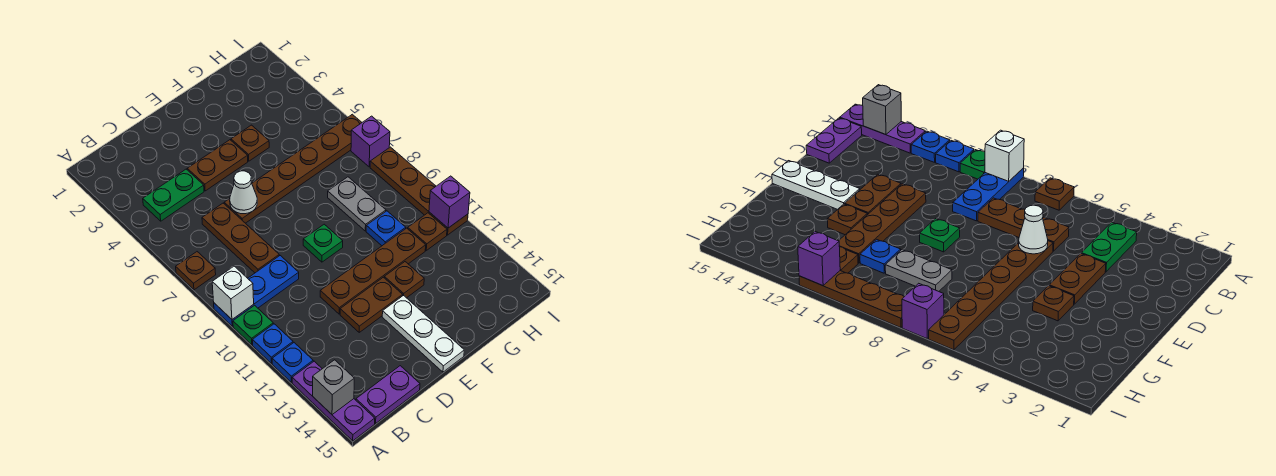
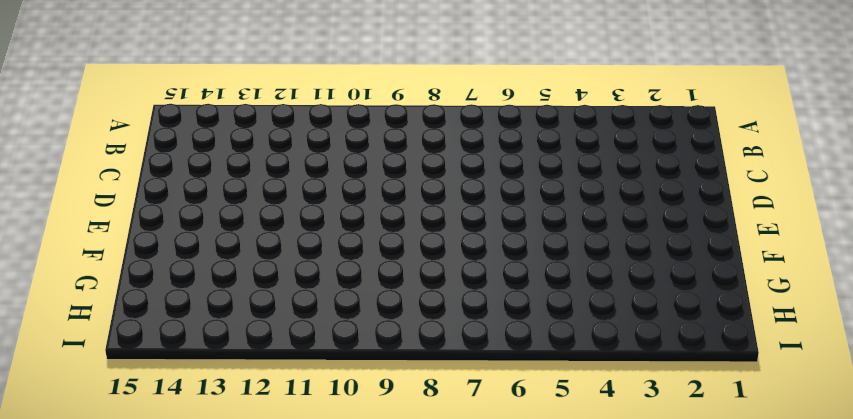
none -> brown 1x1 plate [176,252,216,290]
none -> blue 1x3 plate [214,256,299,326]
none -> green 1x1 plate [233,305,273,345]

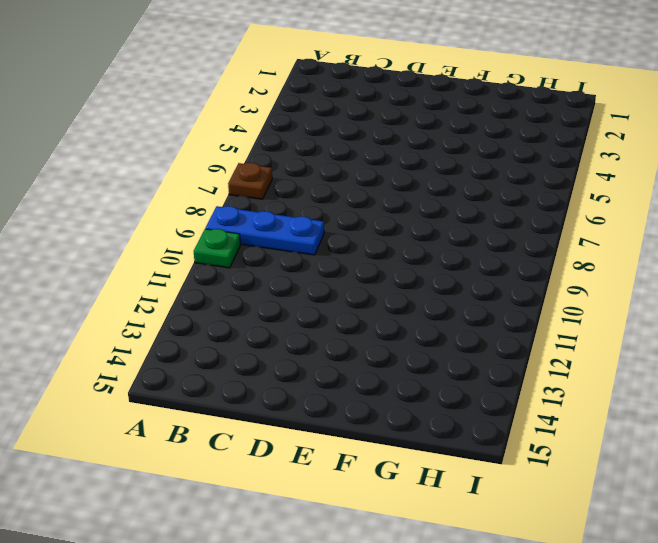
none -> blue 1x1 plate [253,324,293,364]
none -> blue 1x1 plate [272,343,313,383]
none -> purple 1x3 plate [292,361,375,441]

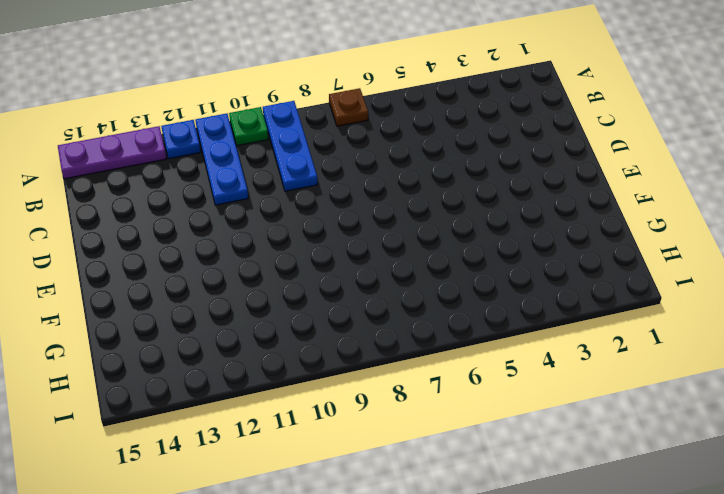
blue 1x3 plate [195,113,248,205] -> blue 1x1 plate [253,324,293,364]
none -> green 1x2 plate [143,169,204,221]
none -> purple 1x2 plate [356,366,420,423]
none -> brown 1x3 plate [202,203,279,273]

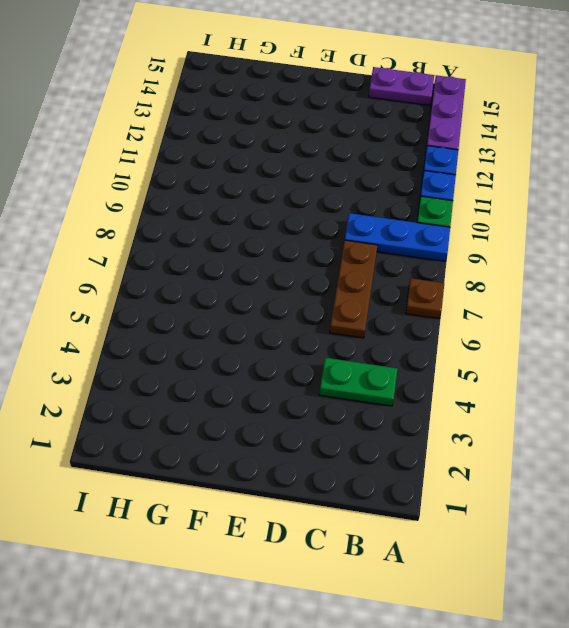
none -> brown 1x2 plate [187,140,248,191]
none -> brown 1x6 plate [224,114,362,223]
none -> brown 1x4 plate [320,228,426,314]

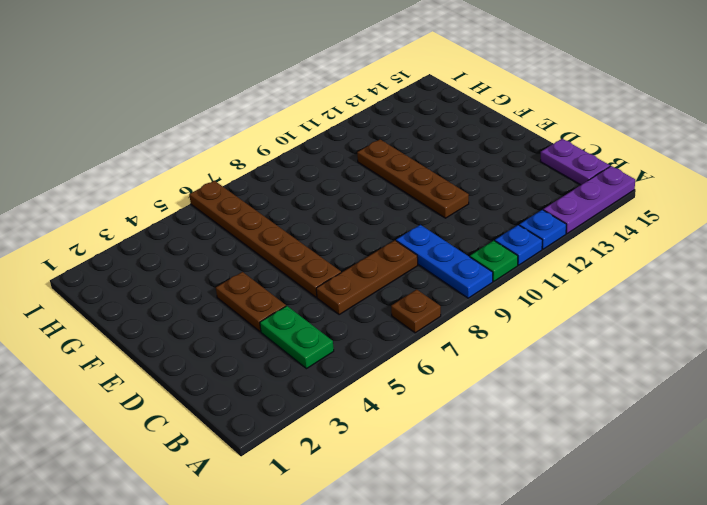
none -> brown 1x2 plate [340,277,403,332]
none -> green 1x1 plate [303,224,343,262]
none -> white 1x3 plate [382,295,464,372]

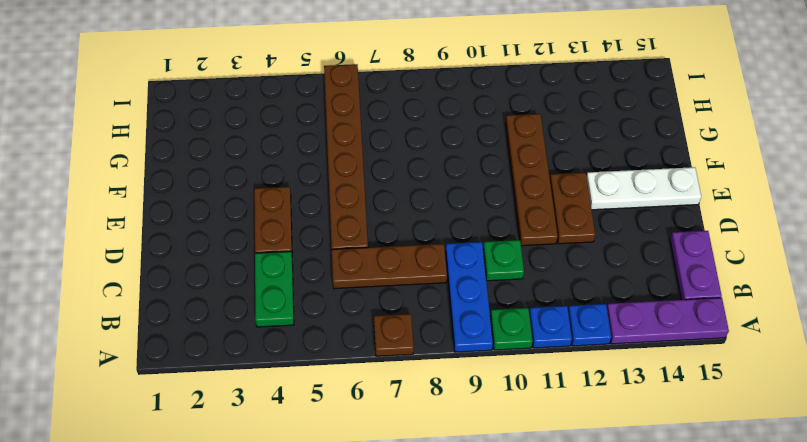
green 1x1 plate [483,240,524,281] -> green 1x1 plate moved to [303,224,343,262]
none -> brown 1x1 plate [231,125,269,161]
none -> brown 1x1 plate [384,262,424,298]
none -> grey 1x2 plate [328,177,386,231]

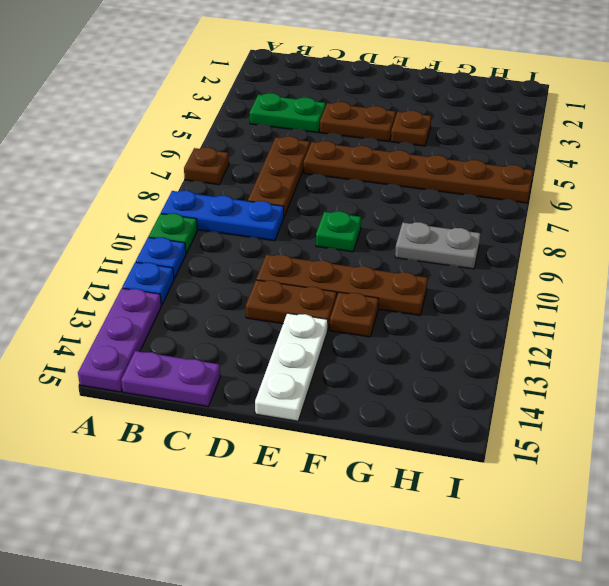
grey 1x2 plate [395,222,480,269] -> grey 1x2 plate turned to [328,177,386,231]
none -> blue 1x1 plate [366,211,406,246]
none -> brown 1x1 plate [408,213,447,250]
none -> purple 1x1 brick [351,116,390,167]

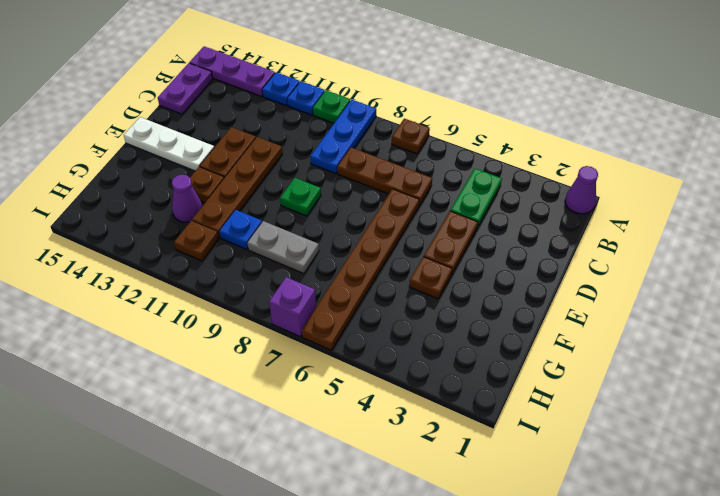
purple 1x1 cone [565,166,598,214] -> none
purple 1x1 cone [172,175,202,222] -> none
none -> brown 1x4 plate [370,147,468,235]
none -> white 1x1 brick [212,266,254,319]
none -> grey 1x1 brick [313,360,354,415]

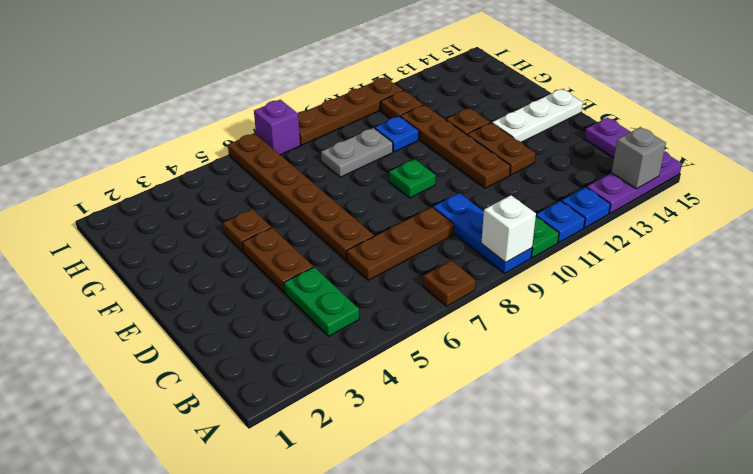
none -> white 1x1 cone [230,171,257,214]
none -> purple 1x1 brick [429,176,470,228]

